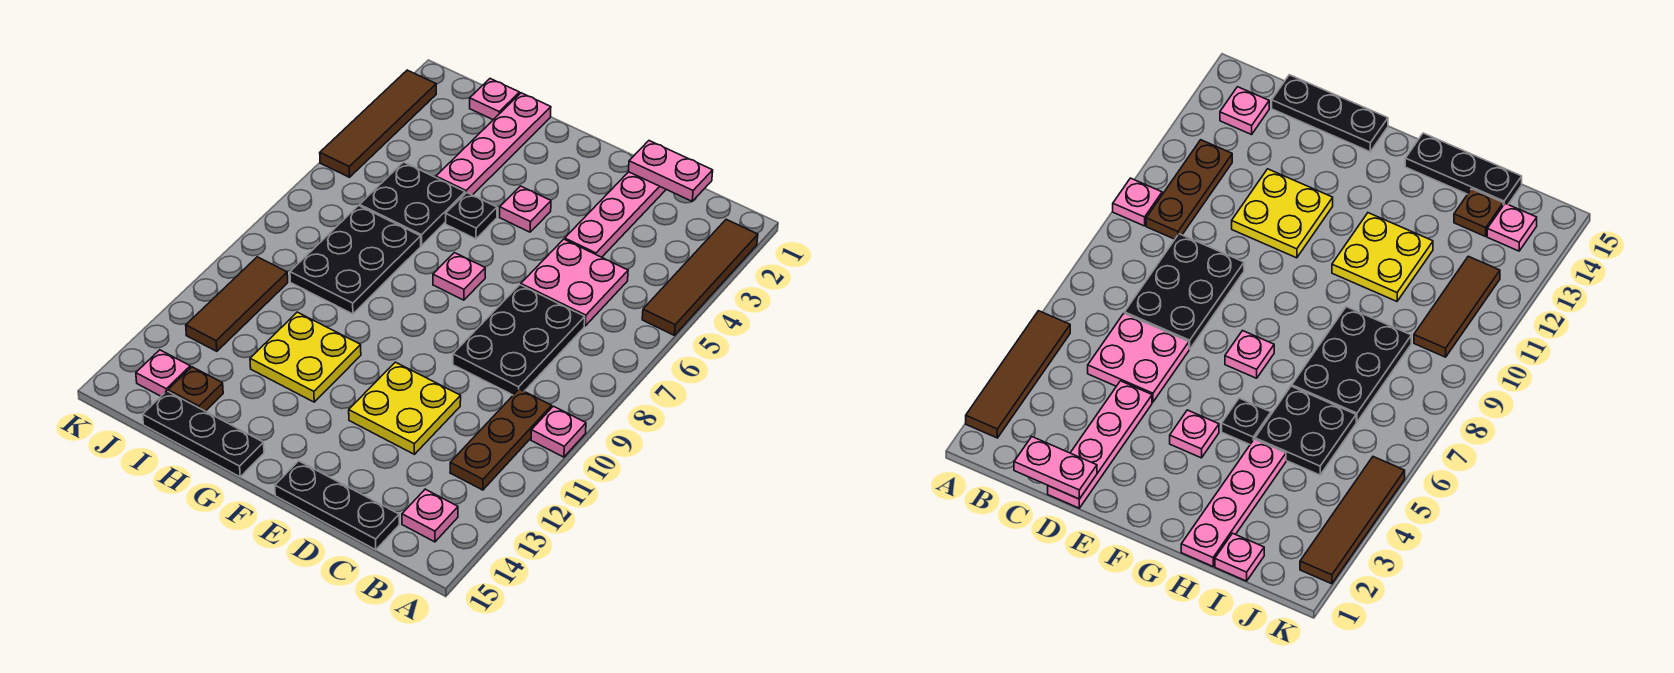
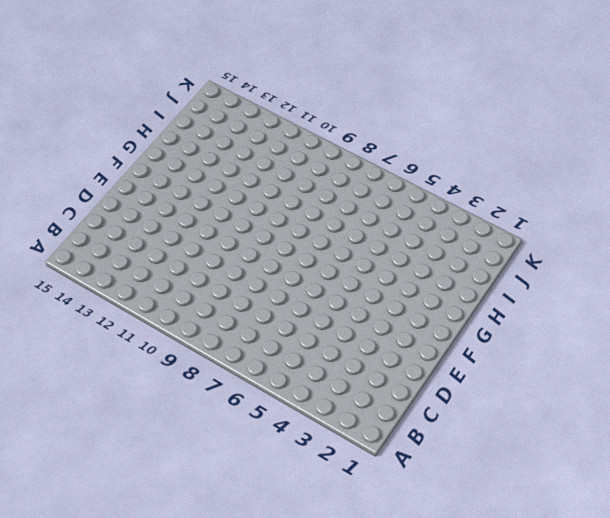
none -> brown 1x4 tile [642,219,758,335]
none -> pink 1x1 plate [531,406,586,457]
none -> brown 1x3 plate [450,389,552,490]

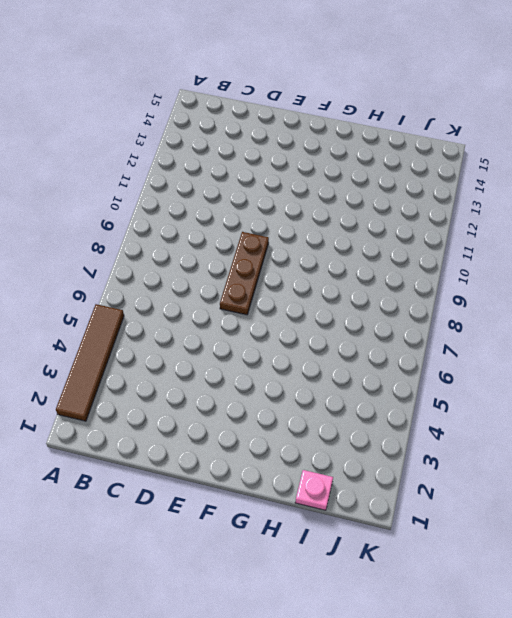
brown 1x3 plate [220,232,269,315] -> brown 1x3 plate moved to [450,389,552,490]
none -> pink 1x1 plate [531,406,586,457]
none -> pink 1x1 plate [402,489,458,542]
none -> pink 2x2 plate [521,239,628,326]

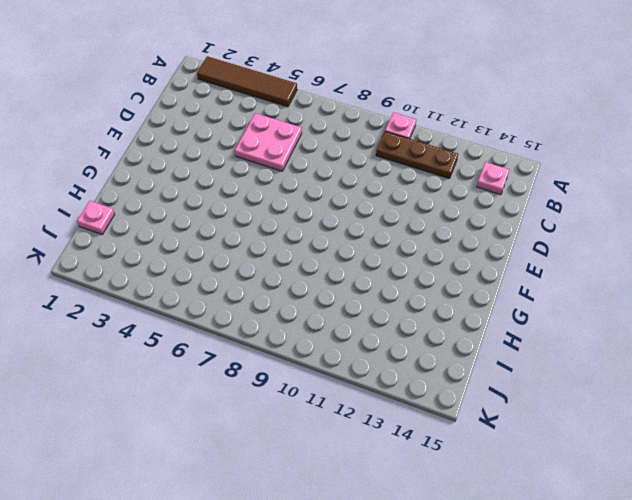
none -> black 2x3 plate [453,285,585,395]
none -> black 1x3 plate [275,461,399,550]
none -> pink 1x4 plate [565,172,666,257]

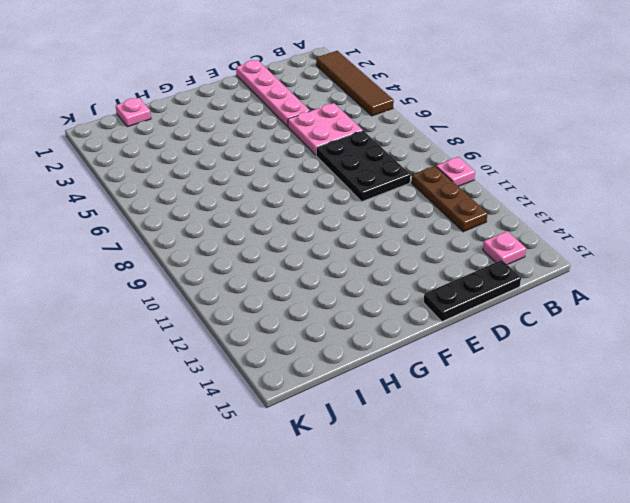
none -> yellow 2x2 plate [349,362,461,454]
none -> pink 1x1 plate [500,186,551,232]
none -> pink 1x1 plate [433,253,485,300]

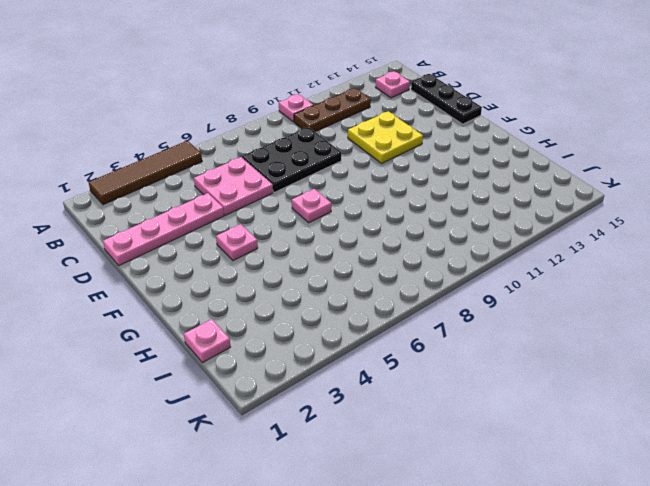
none -> black 1x1 plate [446,193,497,239]
none -> yellow 2x2 plate [250,312,361,402]
none -> black 1x3 plate [143,391,264,477]

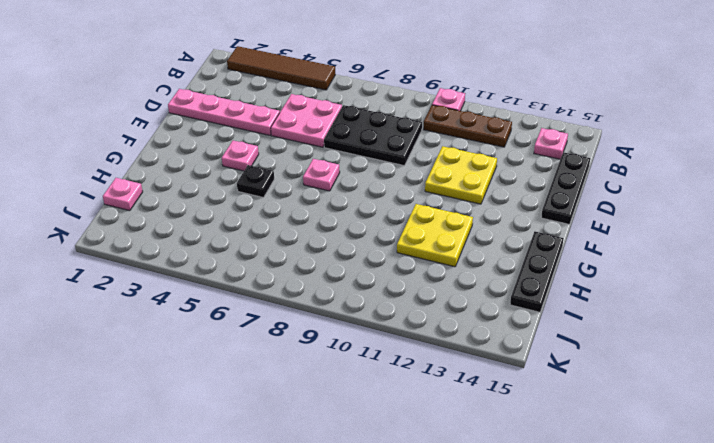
none -> pink 1x4 plate [436,93,551,195]
none -> black 2x2 plate [360,162,465,245]
none -> black 2x3 plate [290,206,421,314]

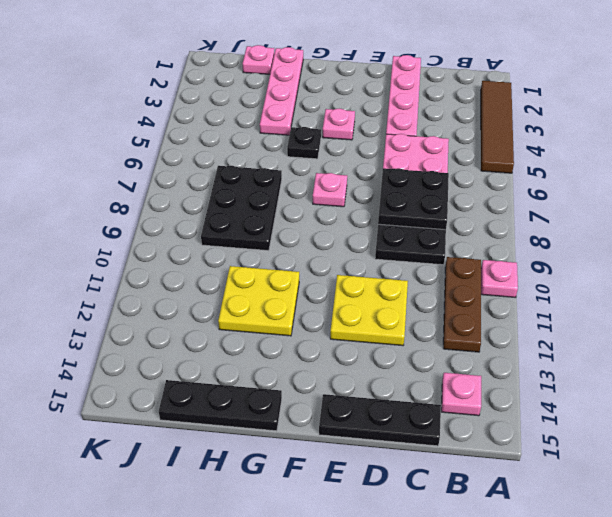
black 2x2 plate [378,168,449,230] -> black 2x2 plate moved to [360,162,465,245]
none -> brown 1x1 plate [168,367,223,411]
none -> brown 1x3 tile [186,257,288,351]
none -> pink 1x1 plate [136,350,190,396]

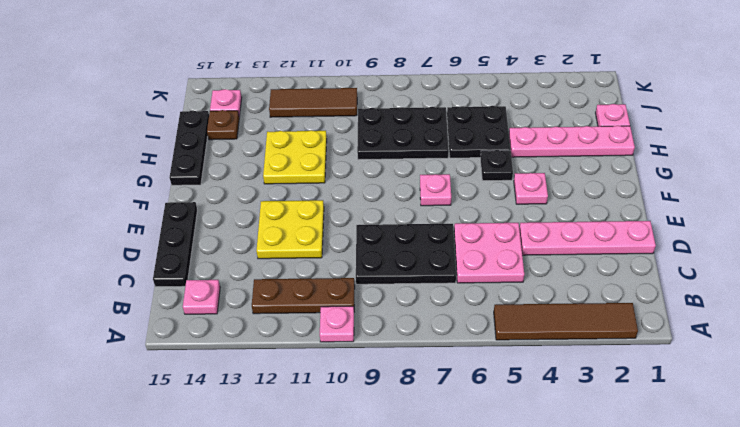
none -> brown 1x4 tile [320,70,436,177]
none -> pink 1x2 plate [628,141,713,201]

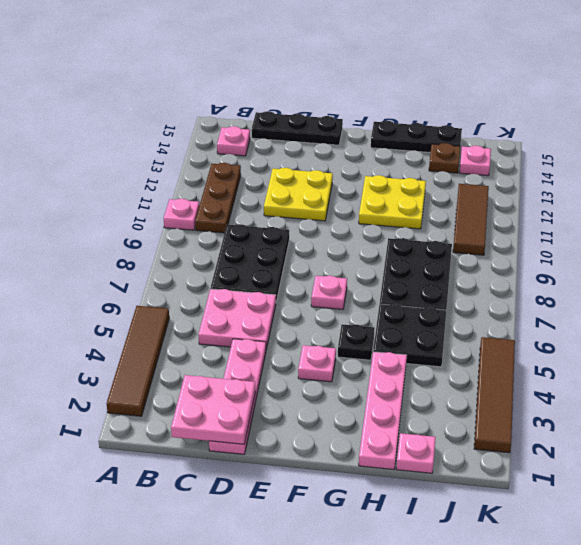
pink 2x2 plate [171,375,255,444] -> pink 1x2 plate [628,141,713,201]

